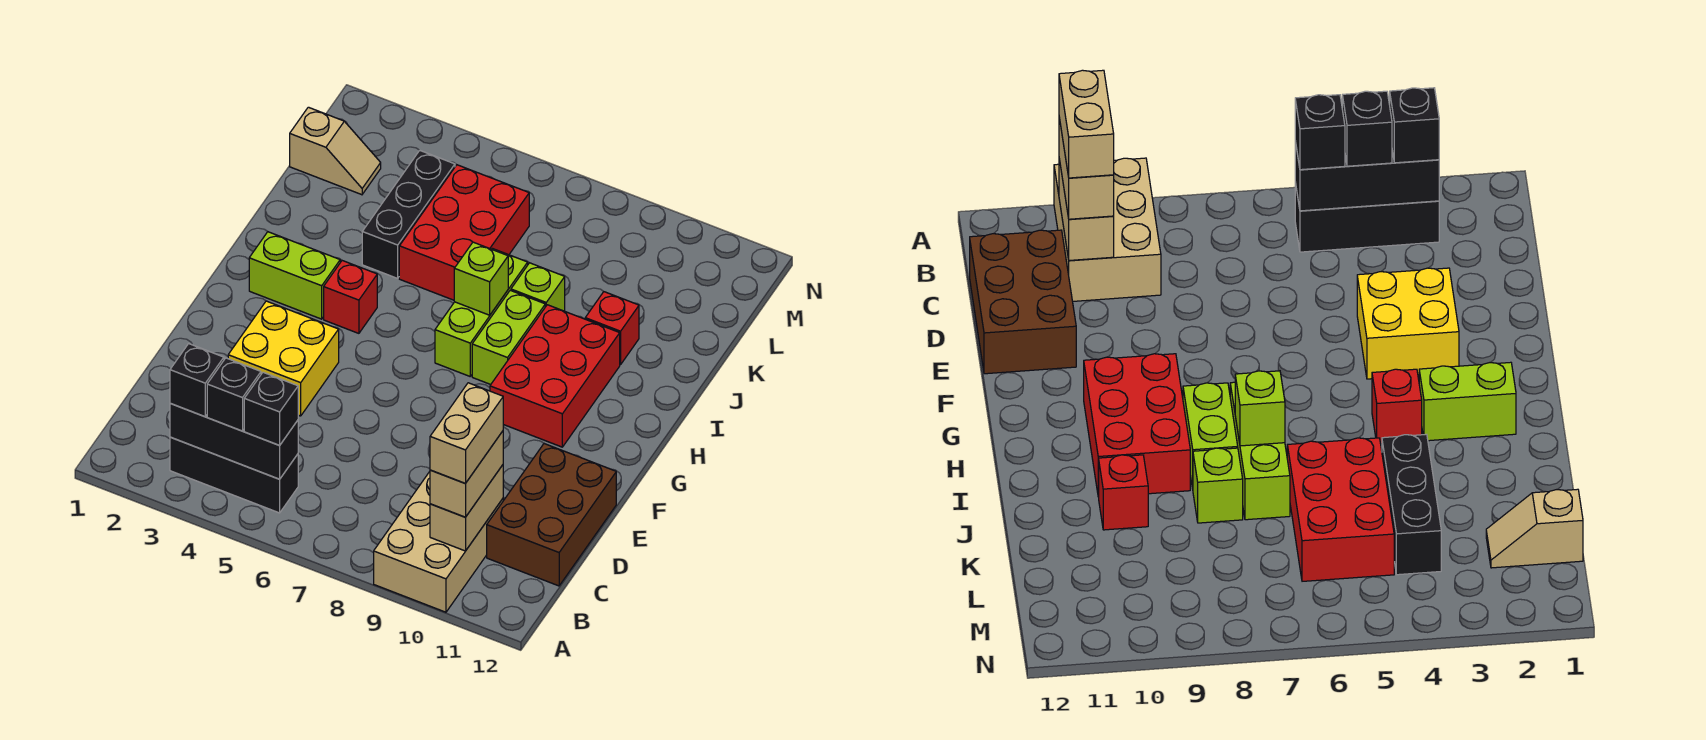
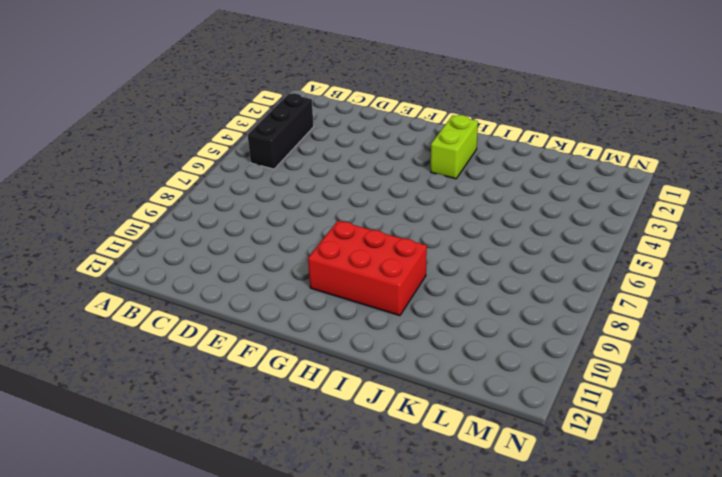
none -> tan 2x3 brick [374,472,503,612]
none -> brown 2x3 brick [487,444,616,586]
none -> yellow 2x2 brick [228,301,339,416]

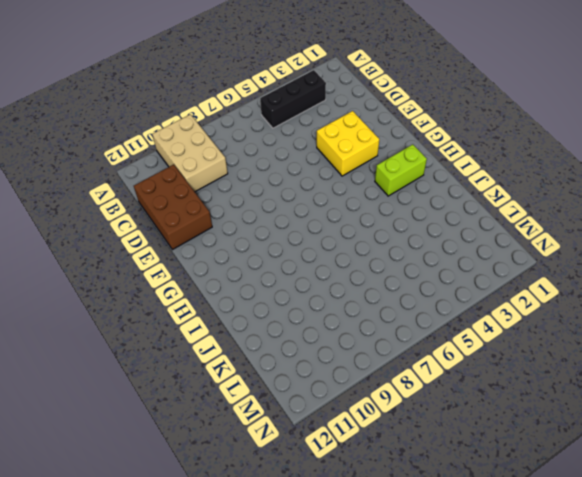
none -> red 2x3 brick [490,305,620,447]
none -> red 1x1 brick [324,261,377,333]
none -> lime 1x3 brick [435,249,528,376]

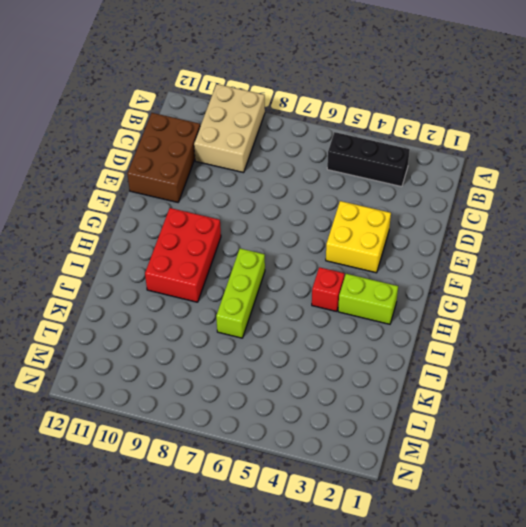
none -> lime 1x2 brick [472,290,545,385]
none -> black 1x3 brick [362,150,455,278]
none -> red 2x3 brick [399,165,529,300]

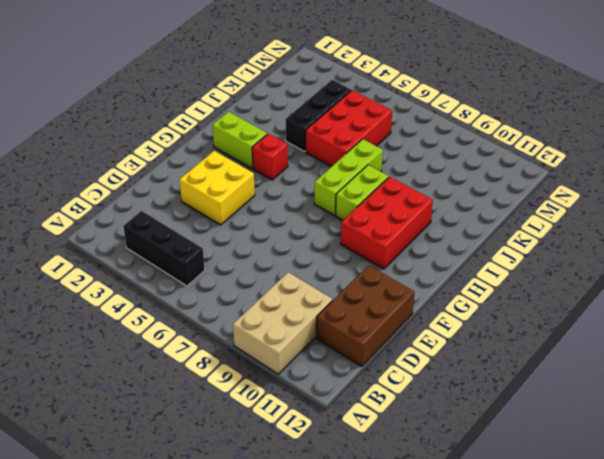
none -> lime 1x1 brick [511,263,565,311]
none -> red 1x1 brick [585,292,639,365]
none -> tan 1x2 slope [290,107,381,195]

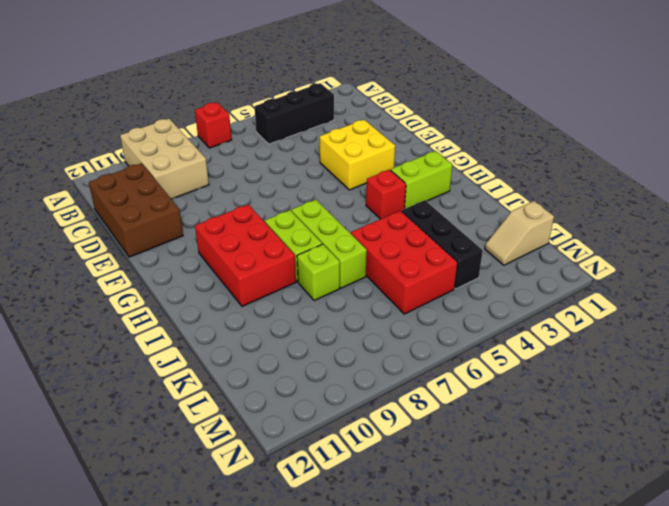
red 1x1 brick [195,102,232,148] -> red 1x1 brick moved to [585,292,639,365]
none -> black 1x3 brick [170,403,298,479]
none -> tan 1x2 brick [430,465,503,551]
none -> lime 1x1 brick [454,242,508,315]

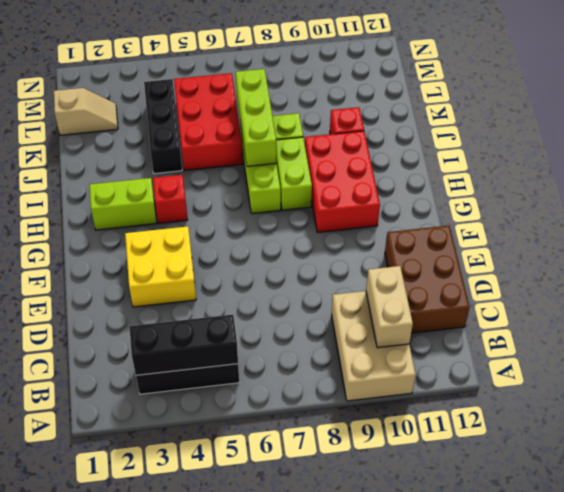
lime 1x3 brick [236,69,276,166] -> lime 1x1 brick [454,242,508,315]
none -> black 1x1 brick [170,344,224,417]
none -> black 1x1 brick [207,358,261,431]
none -> black 1x1 brick [244,372,298,445]

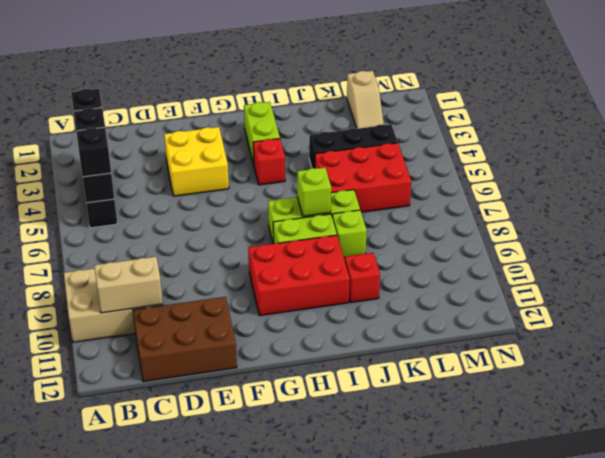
none -> tan 1x2 brick [430,431,503,517]
none -> tan 1x2 brick [430,383,503,484]

